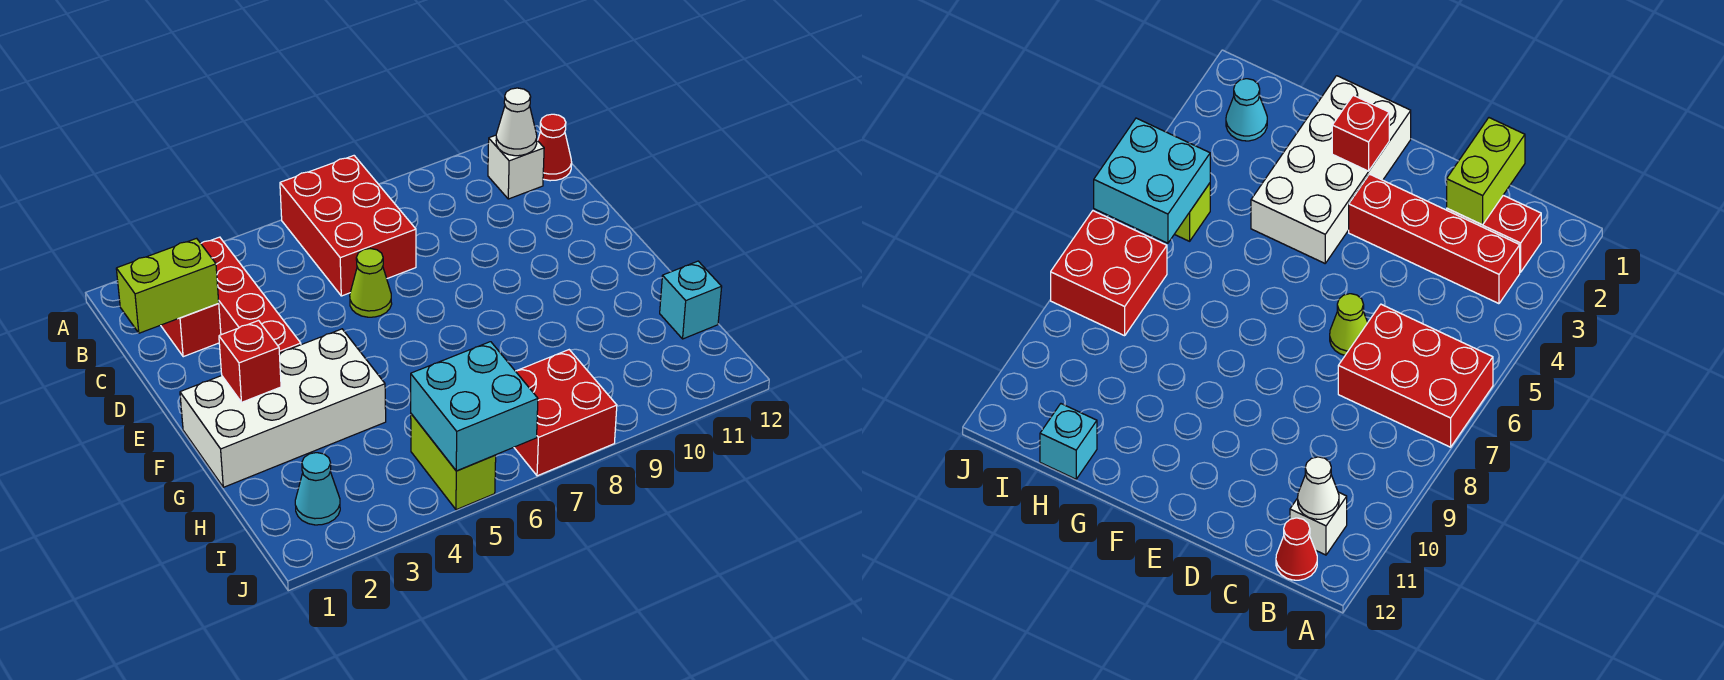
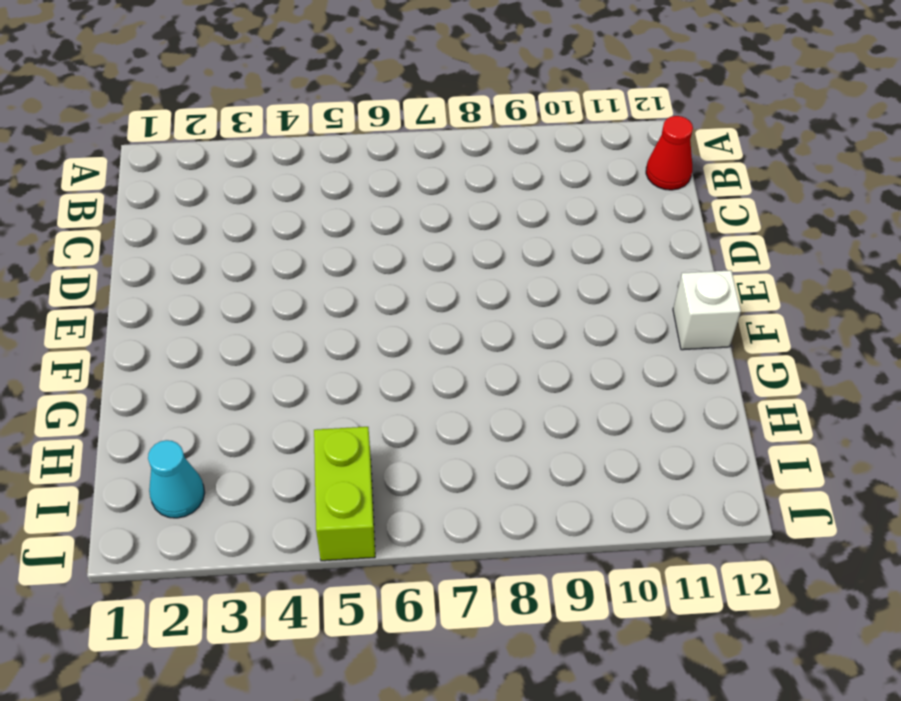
white 1x1 brick [673,270,741,350] -> white 1x1 brick moved to [488,135,544,199]
none -> red 2x3 brick [280,156,416,296]
none -> red 1x2 brick [161,304,221,357]
none -> red 1x4 brick [201,237,301,353]

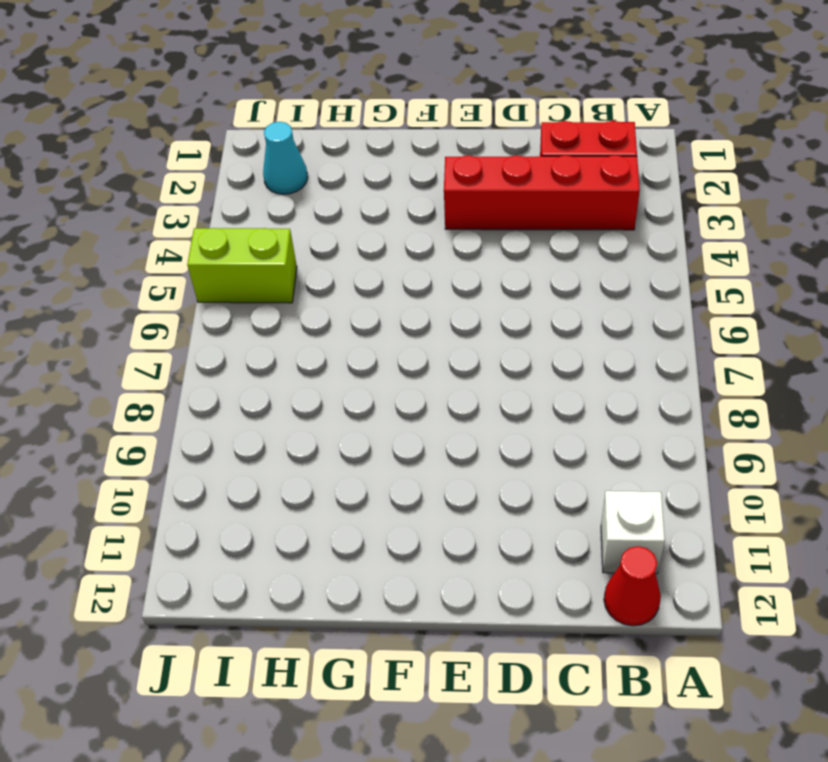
none -> red 2x3 brick [280,156,416,296]
none -> lime 1x1 cone [350,249,392,317]
none -> white 2x4 brick [180,329,386,487]

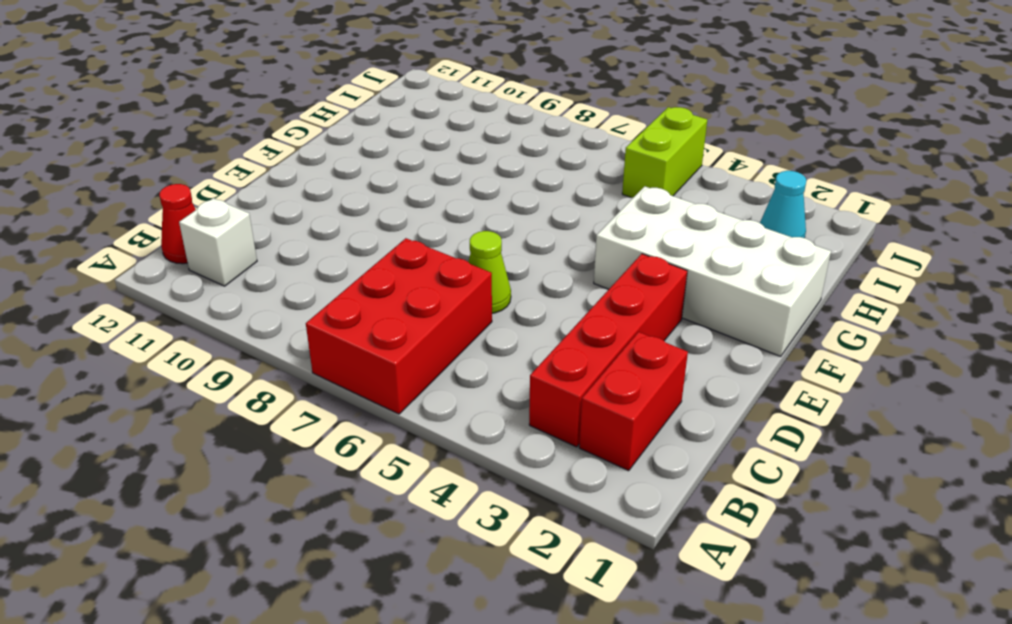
none -> cyan 1x1 brick [660,261,722,339]
none -> red 2x2 brick [514,350,617,476]
none -> white 1x1 cone [496,88,537,156]

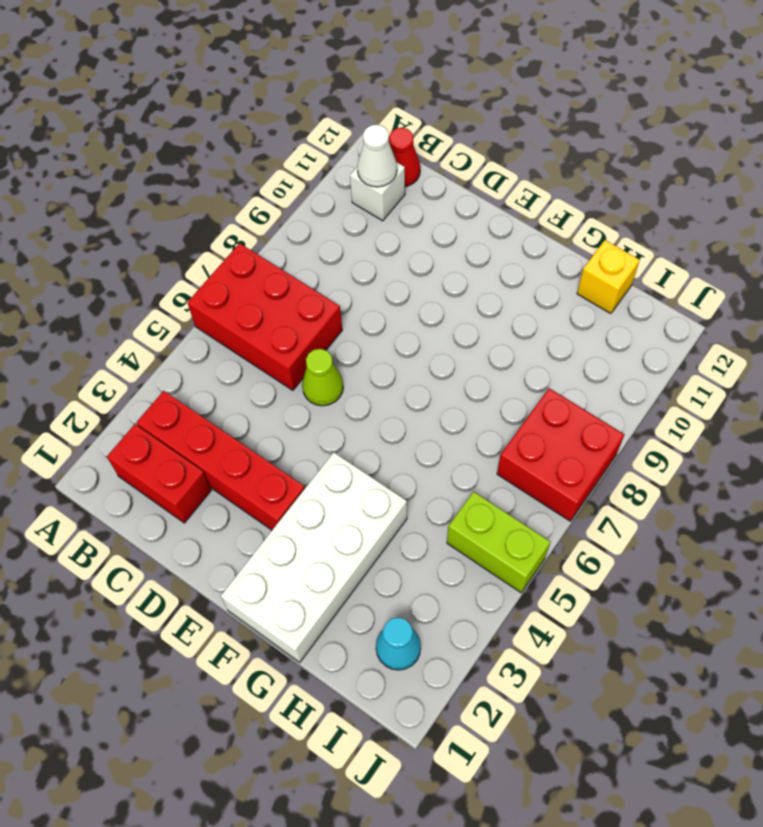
yellow 1x1 brick [577,240,640,314] -> cyan 1x1 brick [660,261,722,339]
none -> lime 1x2 brick [116,238,219,333]
none -> red 1x1 brick [219,321,281,402]
none -> cyan 2x2 brick [411,342,538,471]

